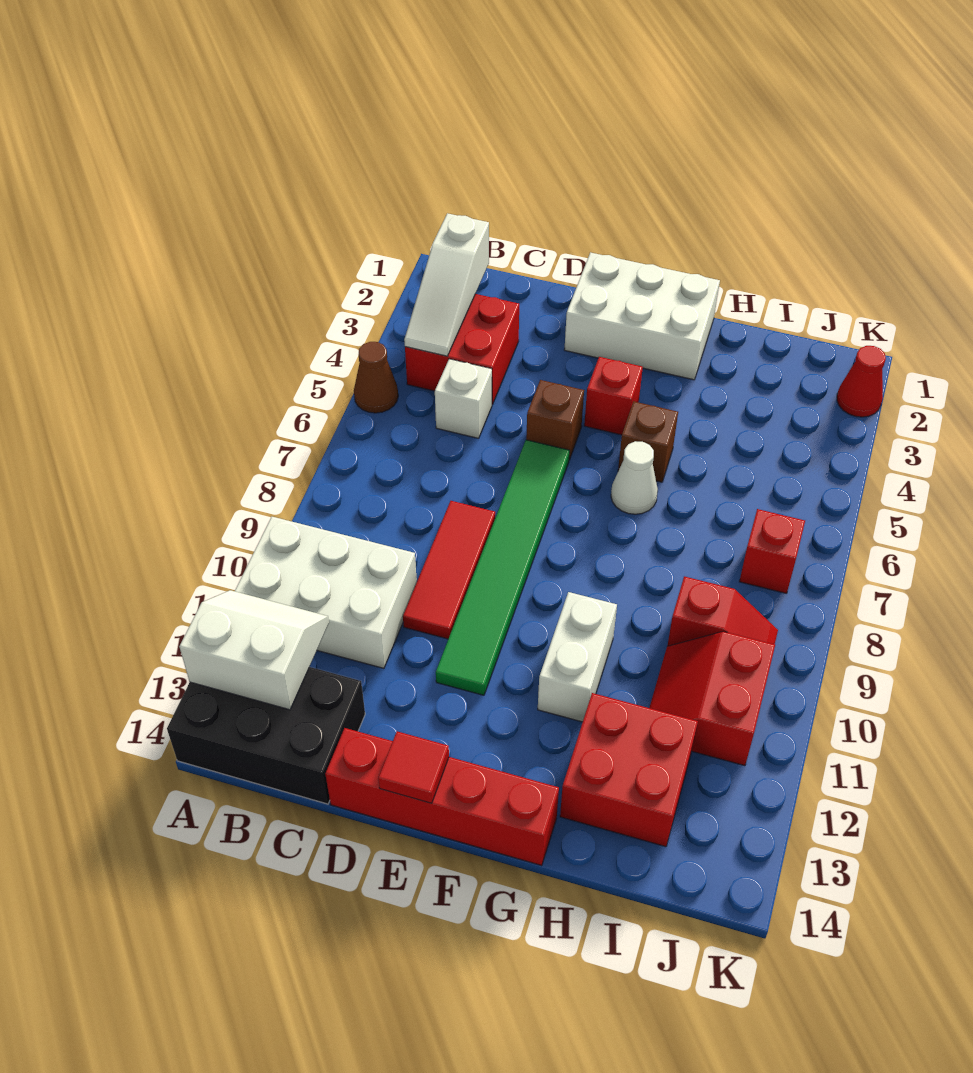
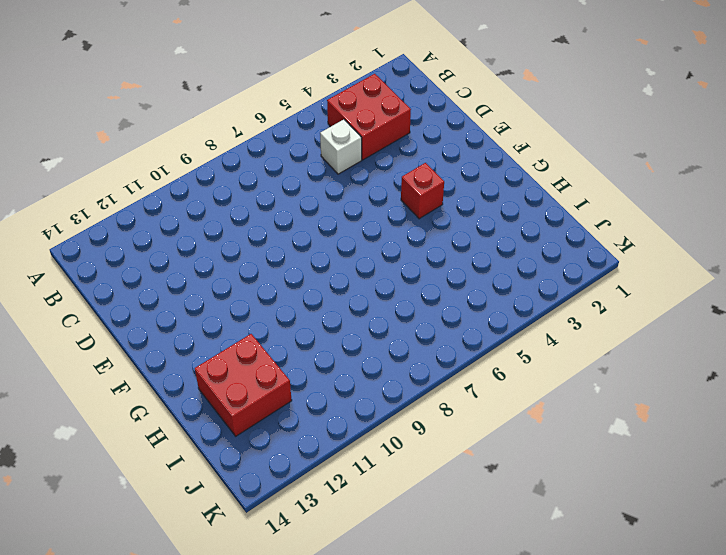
none -> brown 1x1 cone [354,342,398,413]
none -> white 2x3 brick [235,517,417,668]
none -> black 2x3 brick [167,667,365,804]

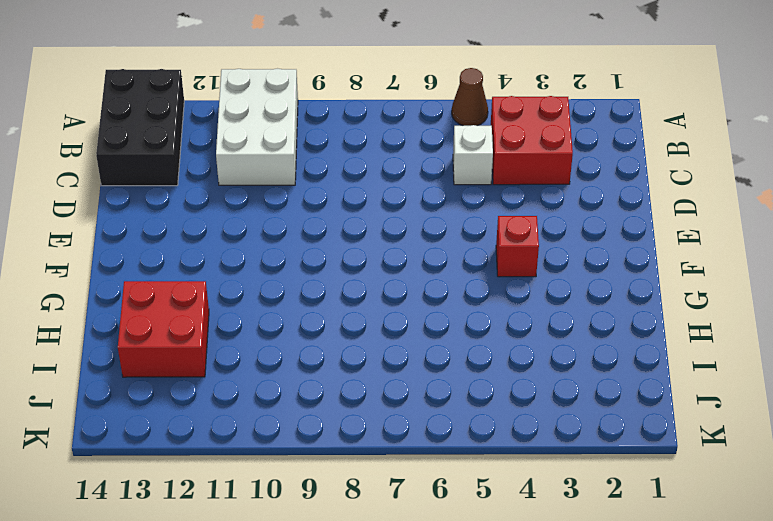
none -> red 1x3 tile [403,501,495,639]
none -> red 1x4 brick [325,728,559,866]
none -> white 2x3 brick [564,252,720,380]

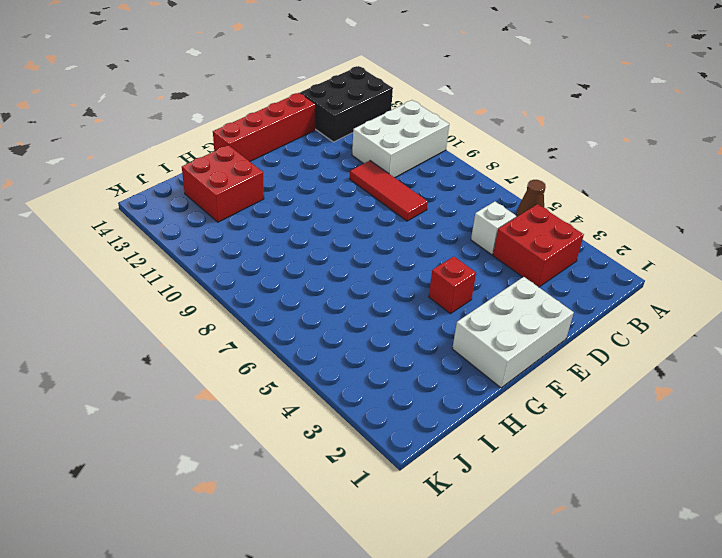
none -> brown 1x1 brick [526,380,584,460]
none -> green 1x6 tile [436,440,570,695]
none -> brown 1x1 brick [618,401,678,482]

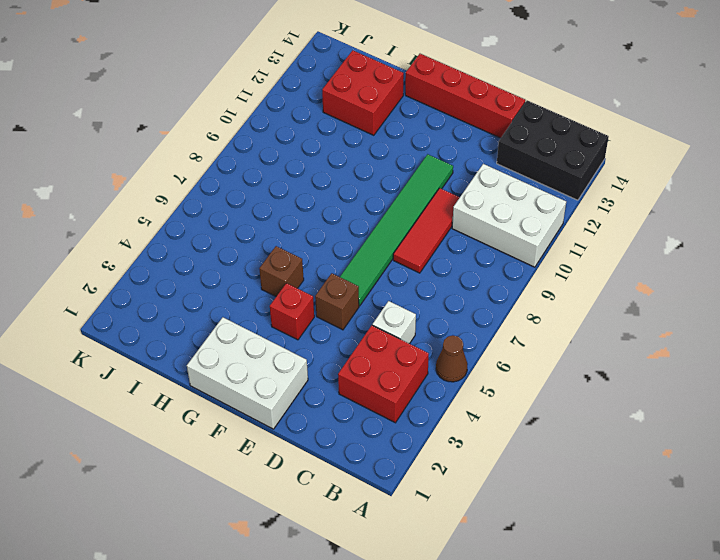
none -> white 1x1 cone [611,441,658,514]
none -> white 1x2 brick [538,592,617,722]
none -> red 1x2 slope [667,576,778,646]

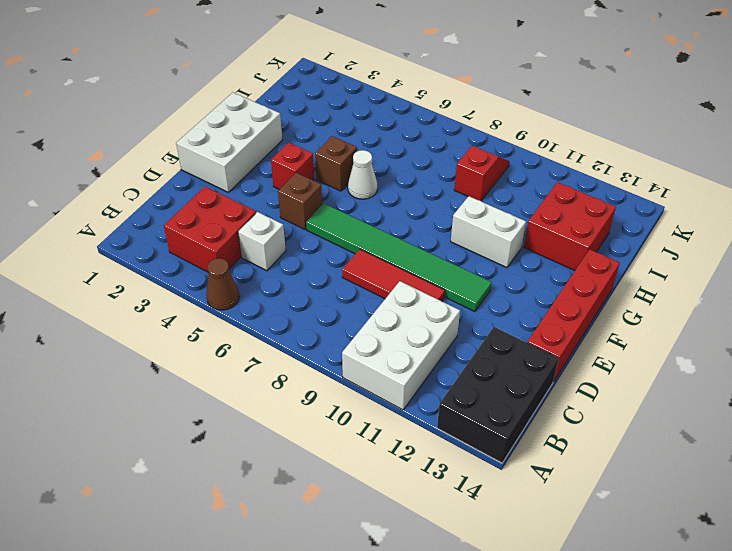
none -> red 2x2 slope [649,632,775,766]
none -> red 1x1 brick [739,509,805,594]
none -> red 1x1 cone [837,346,886,417]

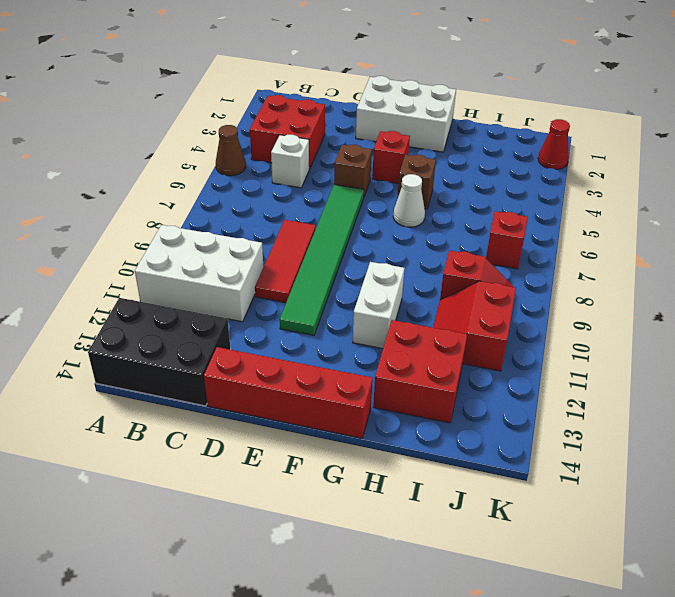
none -> white 2x2 slope [179,590,329,710]
none -> white 1x3 slope [404,213,489,356]
none -> red 1x1 tile [378,731,449,803]

